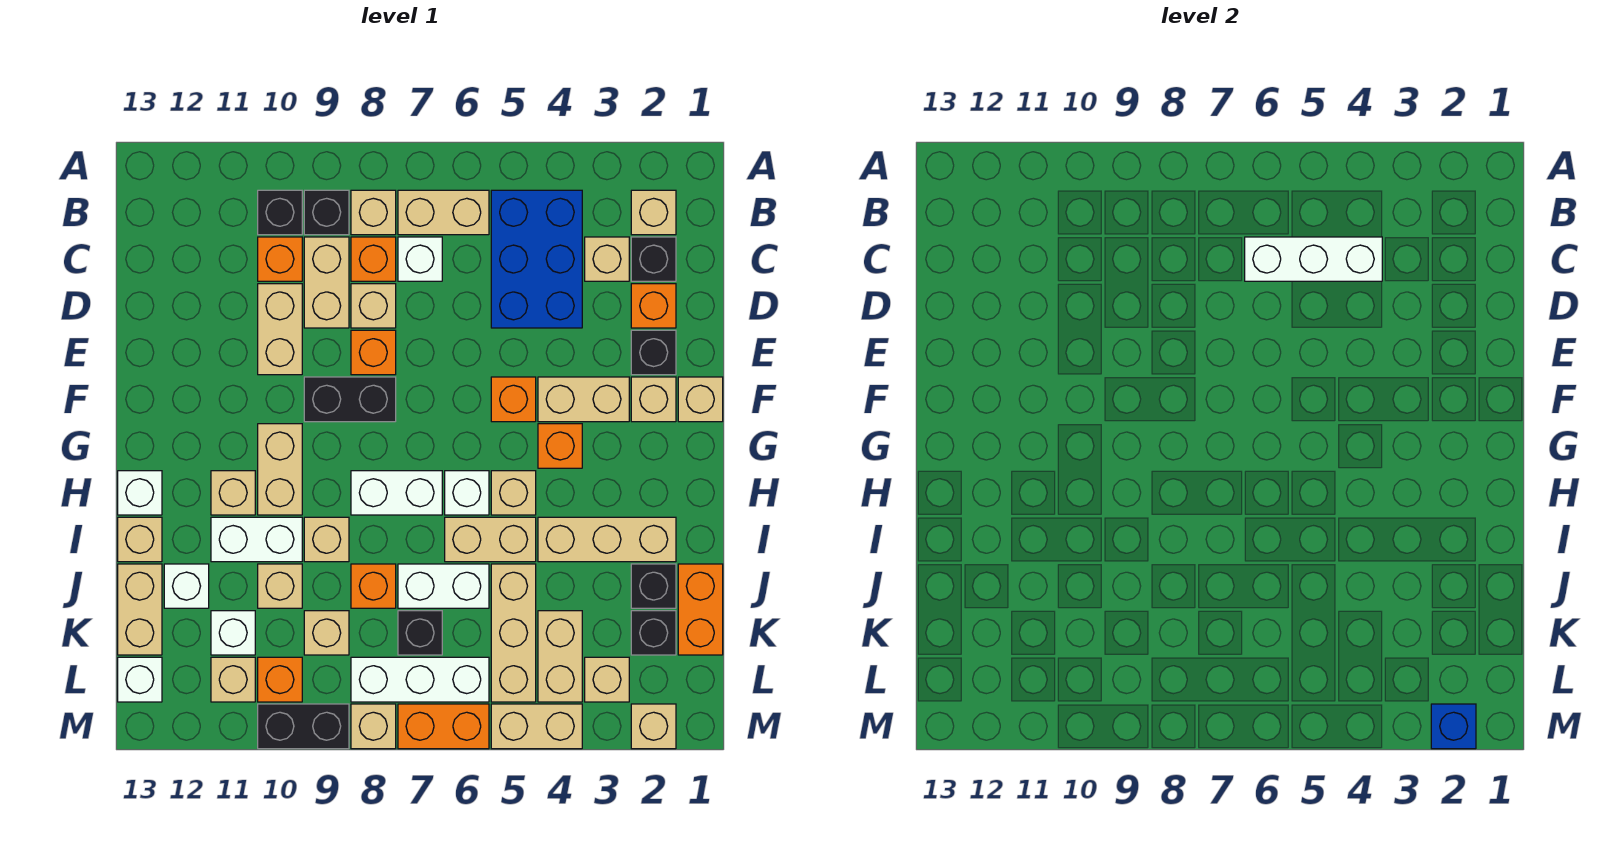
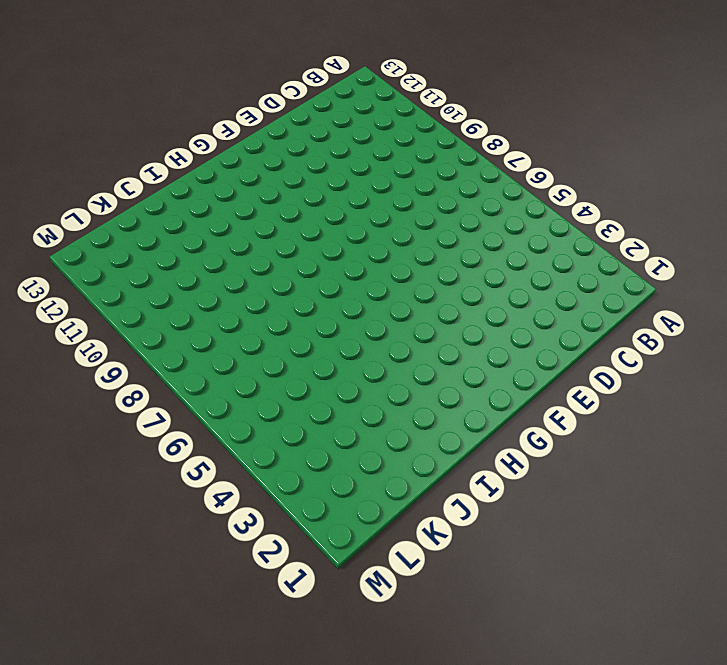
none -> tan 1x1 brick [631,190,676,235]
none -> blue 2x3 brick [491,190,582,328]
none -> tan 1x2 brick [398,190,489,235]
none -> tan 1x1 brick [351,190,396,235]

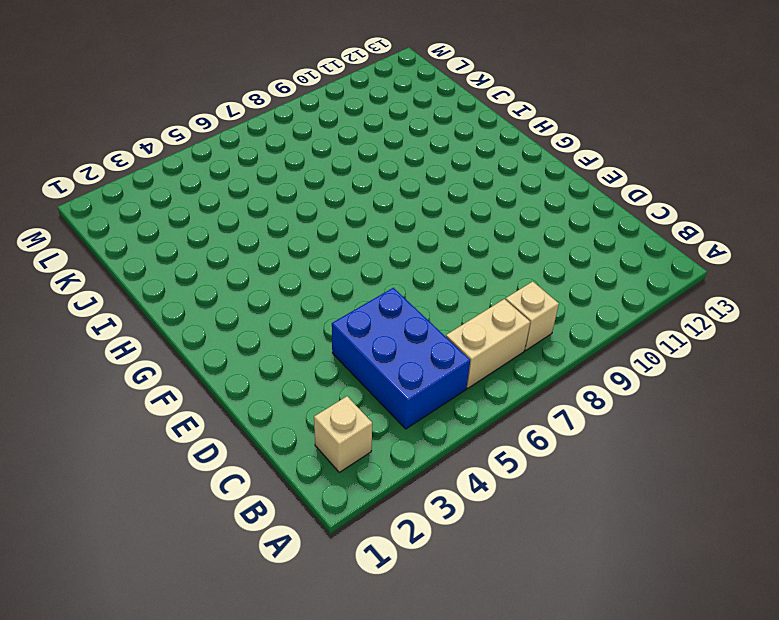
none -> black 1x1 brick [304,190,349,235]
none -> black 1x1 brick [258,190,302,235]
none -> black 1x1 brick [631,237,676,281]
none -> tan 1x1 brick [585,237,629,281]

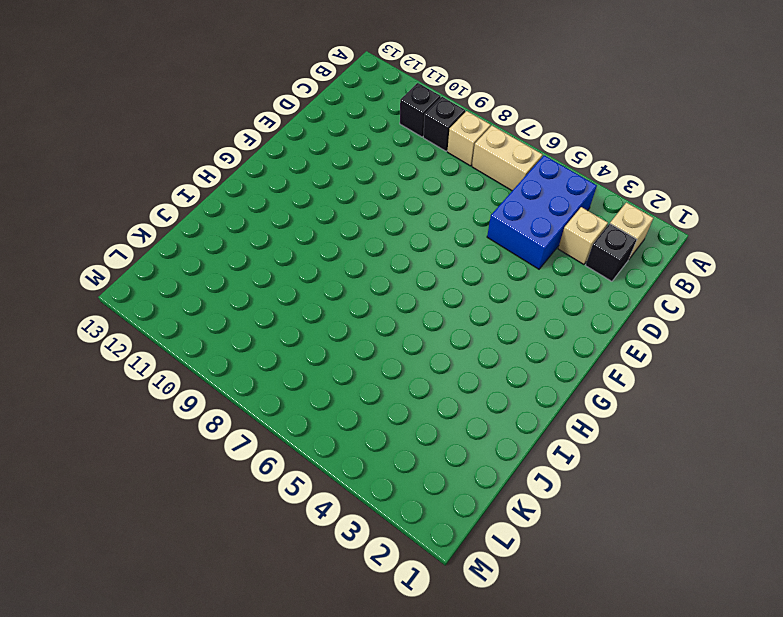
none -> white 1x1 brick [398,237,442,281]
none -> orange 1x1 brick [351,237,396,281]
none -> tan 1x2 brick [304,237,349,328]
none -> orange 1x1 brick [258,237,302,281]

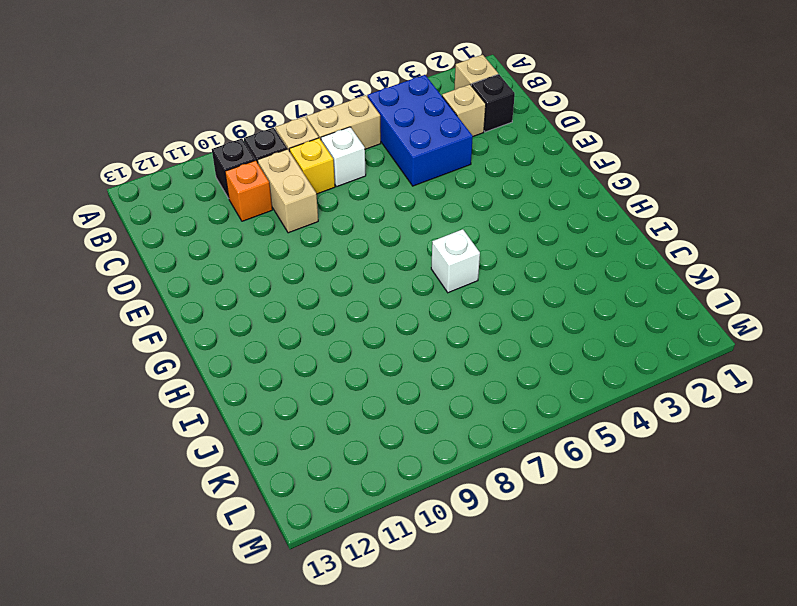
yellow 1x1 brick [289,138,335,194] -> orange 1x1 brick [351,237,396,281]
none -> orange 1x1 brick [631,284,676,328]
none -> tan 1x1 brick [351,284,396,328]
none -> tan 1x2 brick [258,284,302,375]
none -> black 1x1 brick [631,330,676,375]

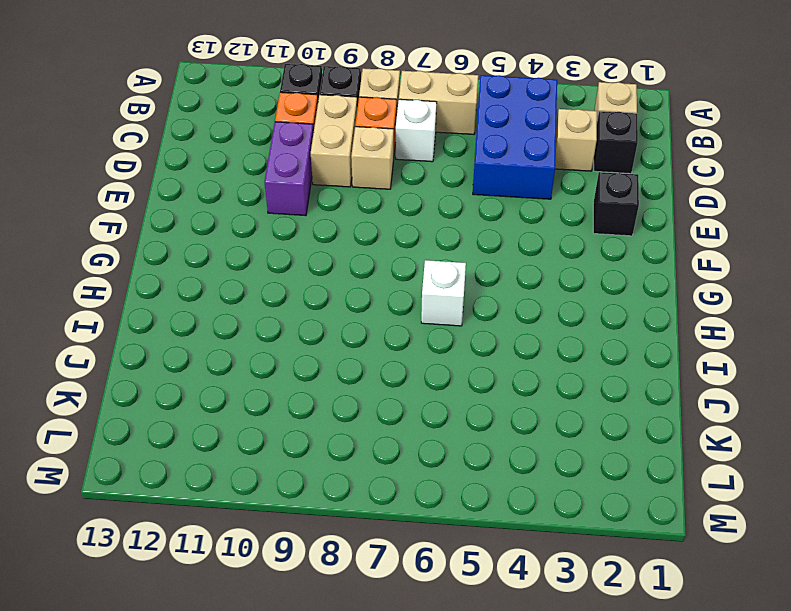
purple 1x2 brick [264,122,314,216] -> tan 1x2 brick [258,284,302,375]
none -> orange 1x1 brick [631,284,676,328]
none -> orange 1x1 brick [351,330,396,375]
none -> tan 1x1 brick [678,377,723,422]
none -> tan 1x1 brick [631,377,676,422]

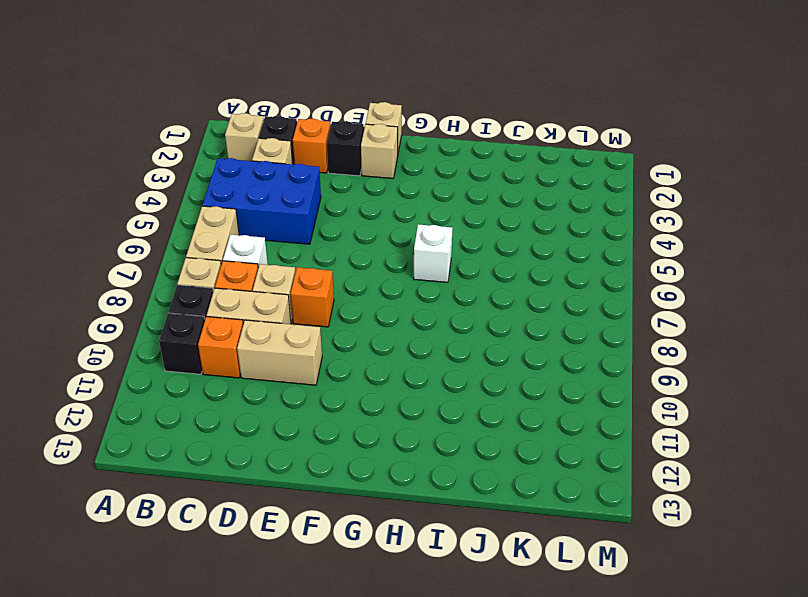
none -> tan 1x2 brick [538,377,629,422]
none -> orange 1x1 brick [491,377,536,422]
none -> black 1x2 brick [304,377,396,422]
none -> orange 1x1 brick [538,424,582,468]

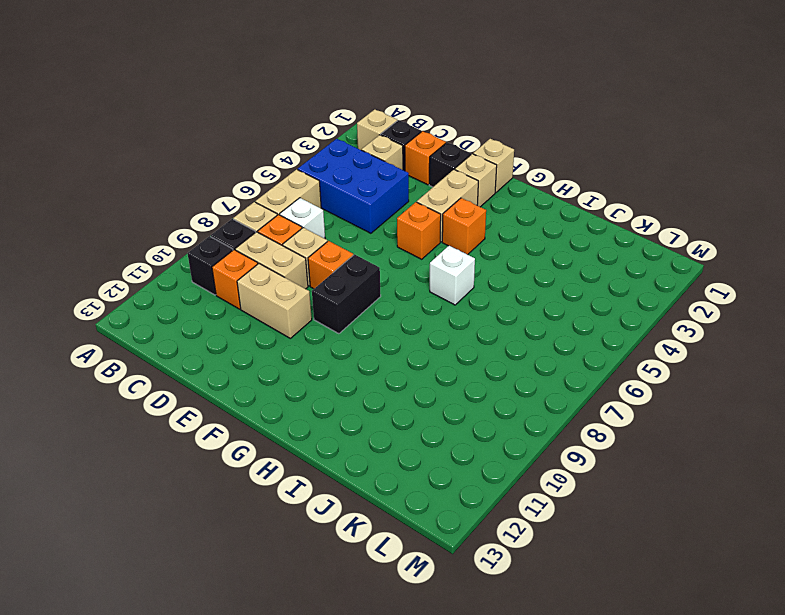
none -> tan 1x2 brick [258,424,302,515]
none -> tan 1x1 brick [491,471,536,515]
none -> white 1x2 brick [351,471,442,515]
none -> tan 1x1 brick [211,471,255,515]

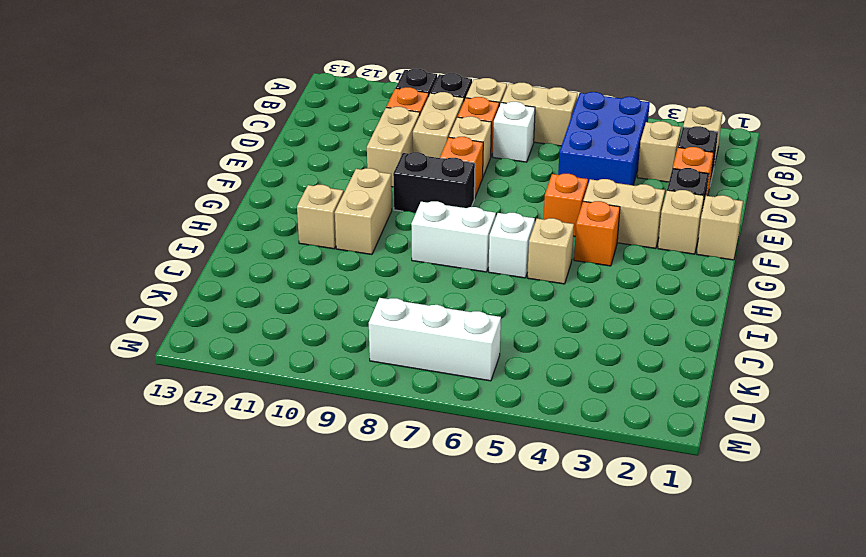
none -> white 1x1 brick [118,471,162,515]
none -> tan 1x3 brick [538,517,676,562]
none -> tan 1x2 brick [445,517,536,562]
none -> tan 1x1 brick [304,517,349,562]

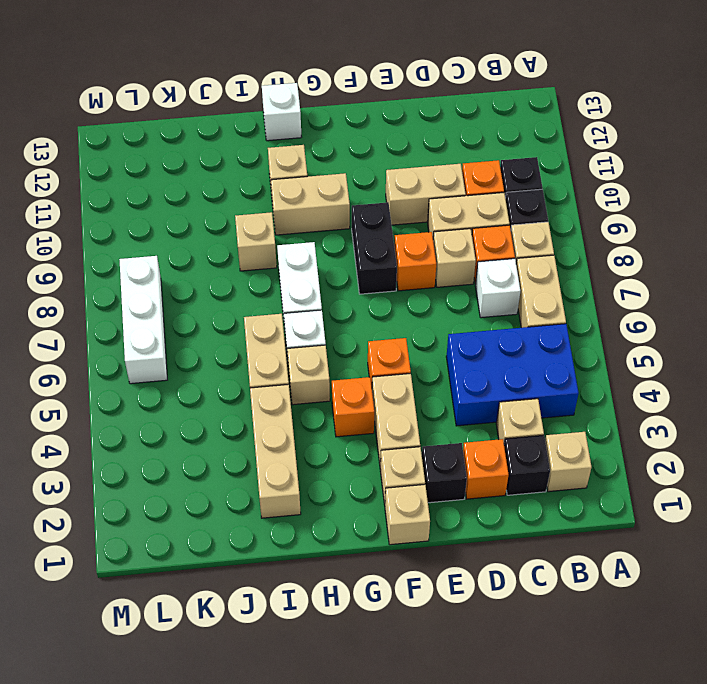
none -> white 1x2 brick [211,517,302,562]
none -> tan 1x1 brick [118,517,162,562]
none -> orange 1x2 brick [678,564,723,655]
none -> black 1x1 brick [631,564,676,608]

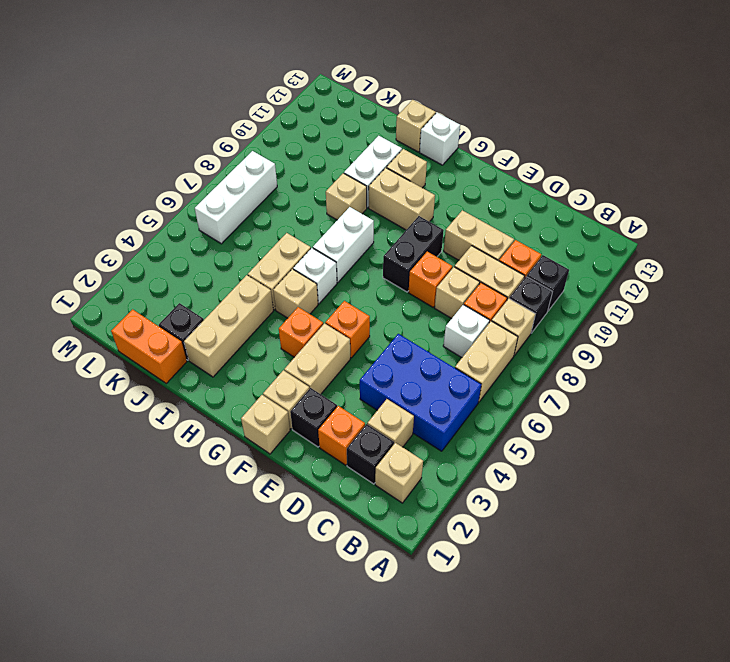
none -> tan 1x3 brick [491,564,536,702]
none -> white 1x2 brick [398,564,489,608]
none -> orange 1x1 brick [351,564,396,608]
none -> tan 1x1 brick [258,564,302,608]

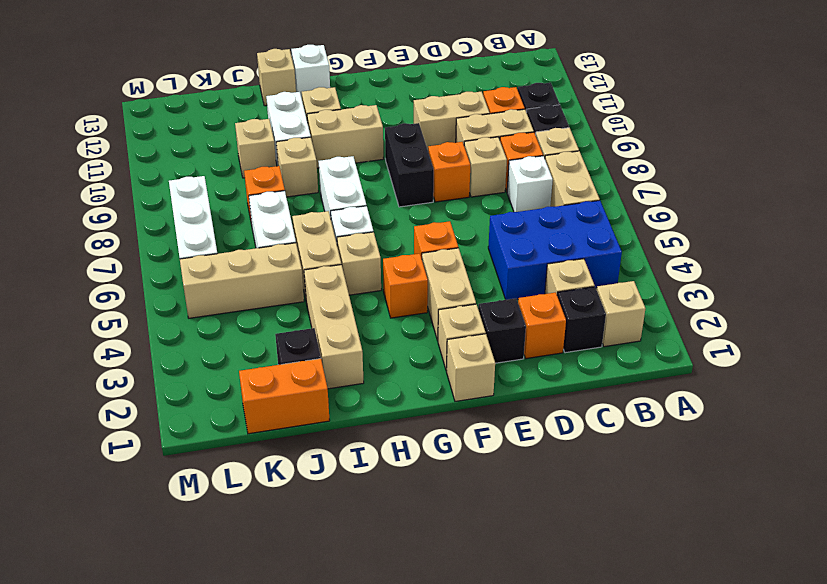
none -> white 1x1 brick [164,564,209,608]
none -> tan 1x2 brick [118,564,162,655]
none -> black 1x1 brick [631,611,676,655]
none -> tan 1x2 brick [538,611,582,702]

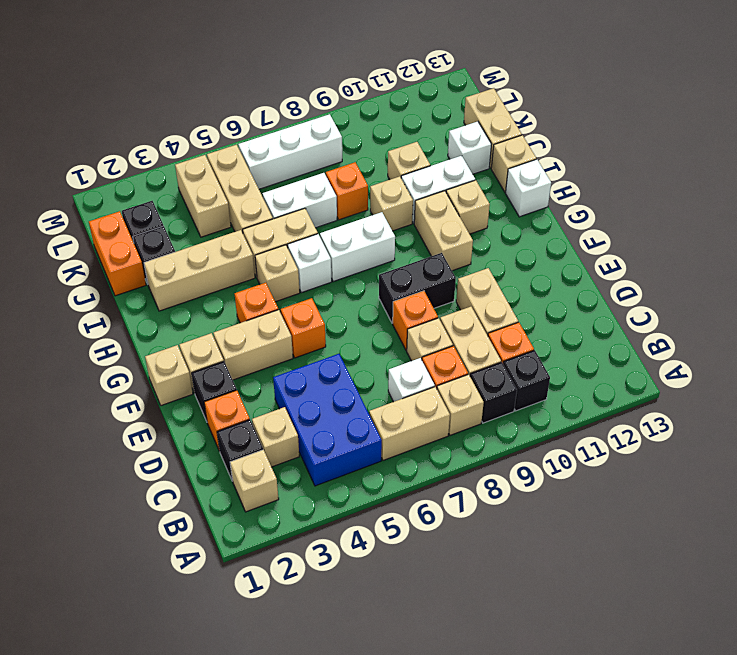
none -> black 1x1 brick [398,611,442,655]
none -> tan 1x1 brick [304,611,349,655]
none -> white 1x1 brick [211,611,255,655]
none -> tan 1x1 brick [585,657,629,702]

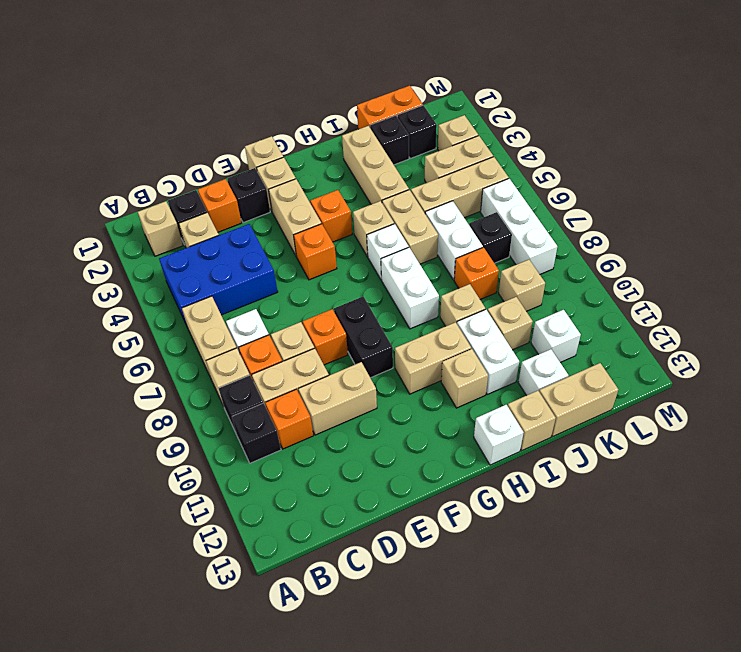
none -> orange 1x1 brick [258,657,302,702]
none -> tan 1x1 brick [211,657,255,702]
none -> white 1x1 brick [118,657,162,702]
none -> tan 1x1 brick [631,704,676,749]

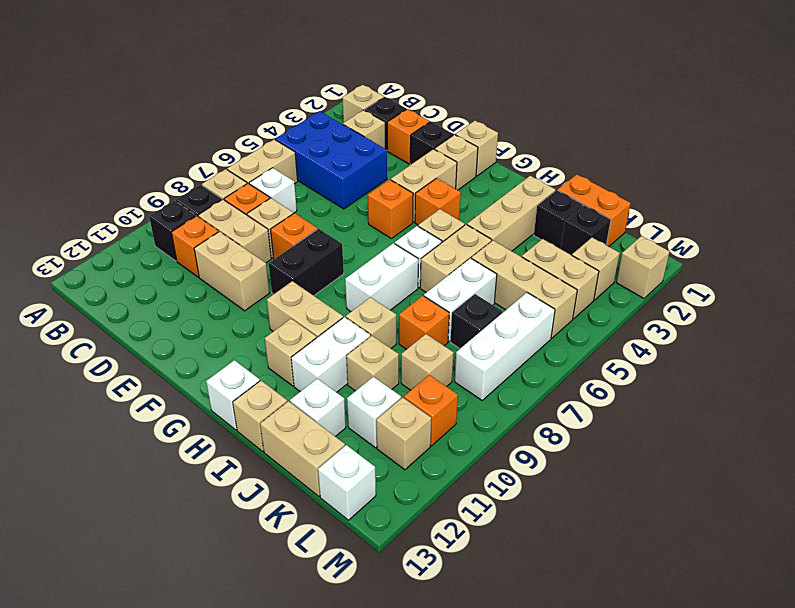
none -> tan 1x2 brick [491,704,582,749]
none -> orange 1x2 brick [398,704,489,749]
none -> tan 1x1 brick [351,704,396,749]
none -> black 1x2 brick [258,704,349,749]

